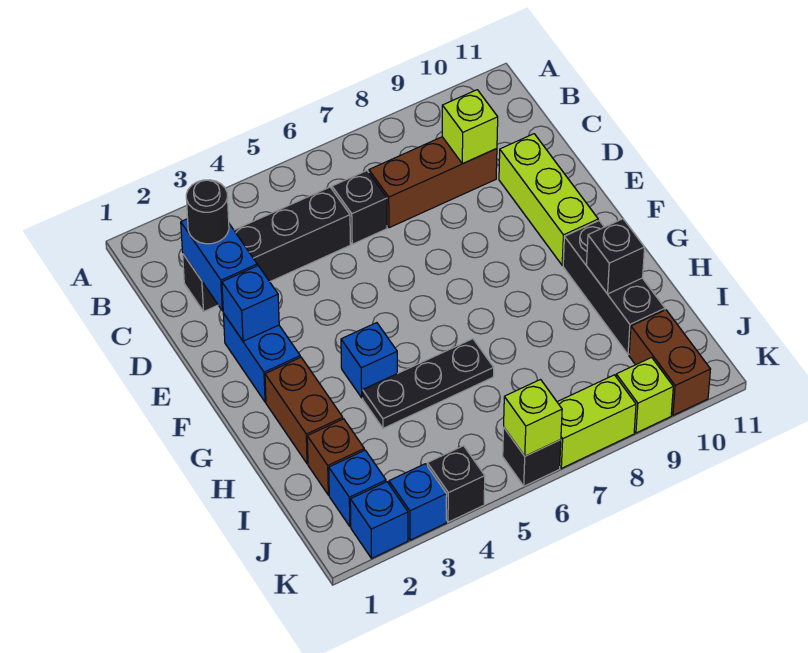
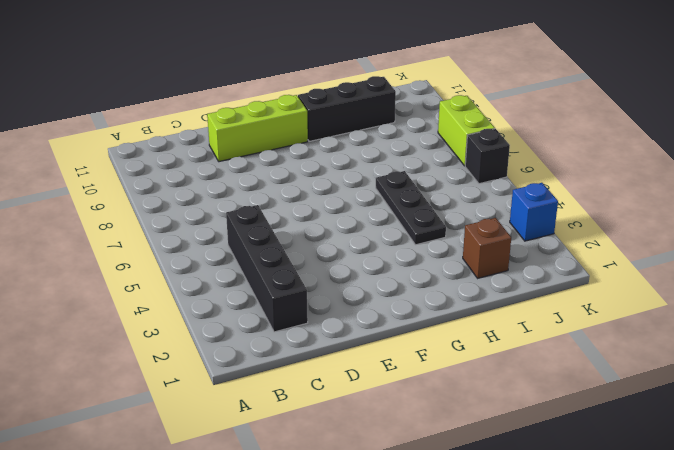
none -> black 1x1 brick [332,171,387,244]
none -> brown 1x3 brick [369,137,497,228]
none -> blue 1x2 brick [223,313,300,402]

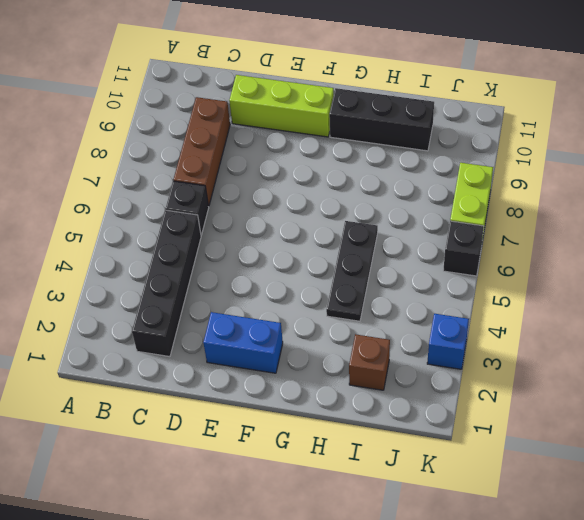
none -> brown 1x2 brick [265,357,343,464]
none -> blue 1x1 brick [341,323,397,398]
none -> blue 1x1 brick [329,450,386,526]

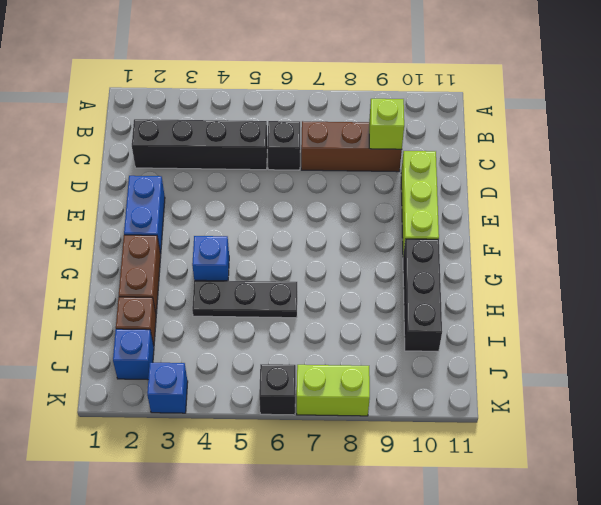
none -> brown 1x2 brick [629,310,711,415]
none -> blue 1x1 brick [350,482,408,558]
none -> black 1x1 brick [427,446,485,522]

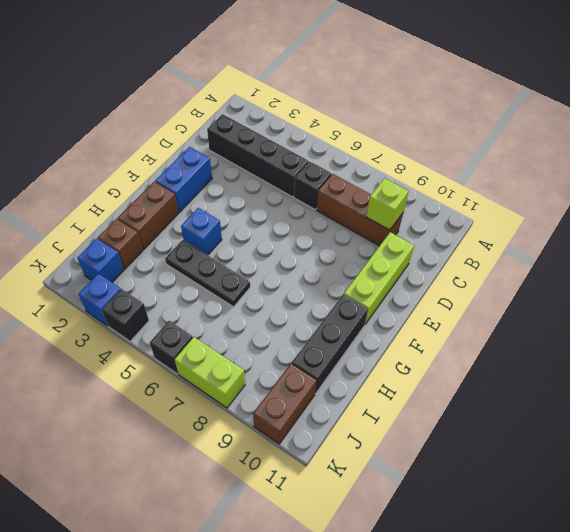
none -> blue 1x1 brick [350,482,408,558]
none -> lime 1x1 brick [616,357,673,433]
none -> blue 1x2 brick [181,219,257,311]

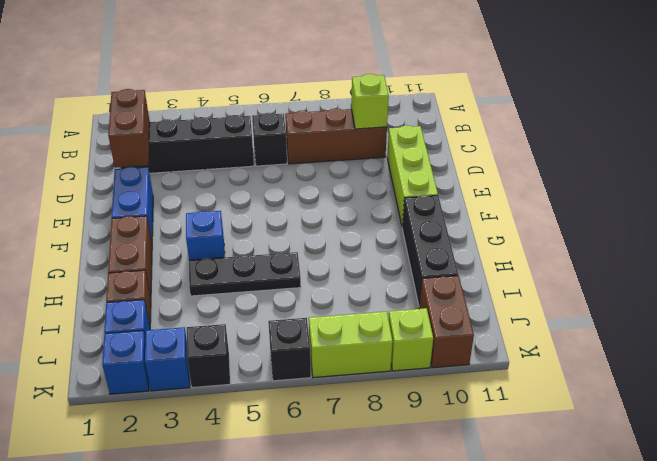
brown 1x2 brick [108,89,150,168] -> blue 1x2 brick [181,219,257,311]
none -> blue 1x1 brick [222,266,279,341]
none -> black 1x1 brick [586,219,645,294]
none -> lime 1x1 brick [504,380,562,456]

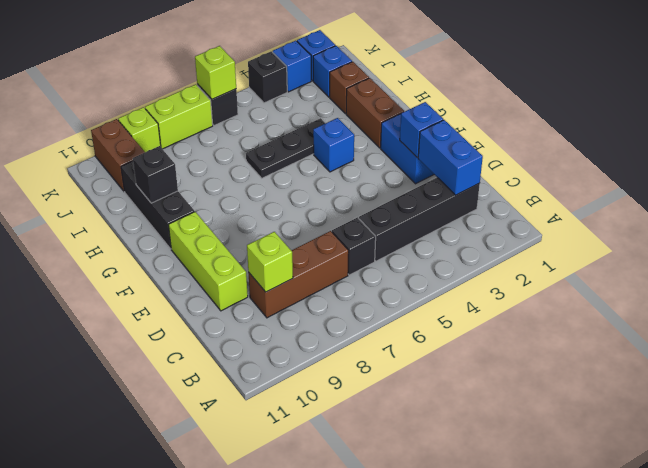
none -> black 1x1 round brick [186,180,229,244]

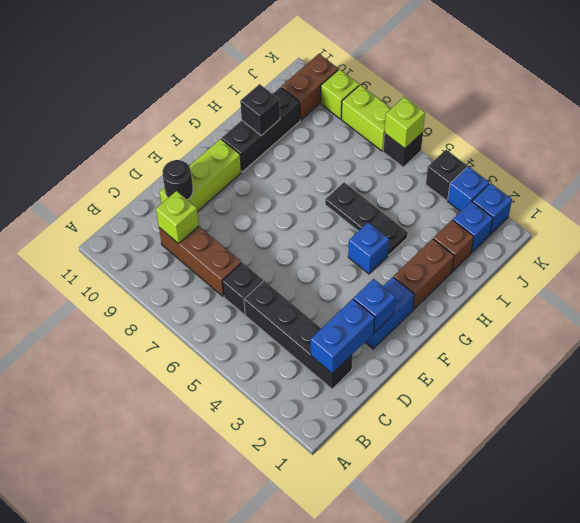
black 1x1 round brick [163,160,193,200] -> black 1x1 round brick moved to [186,180,229,244]

